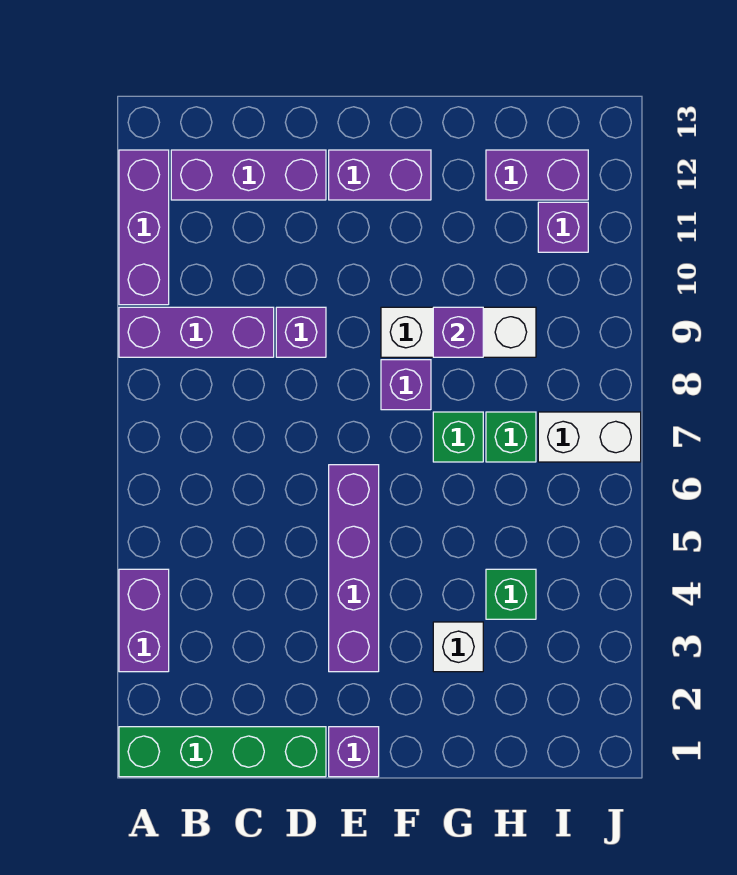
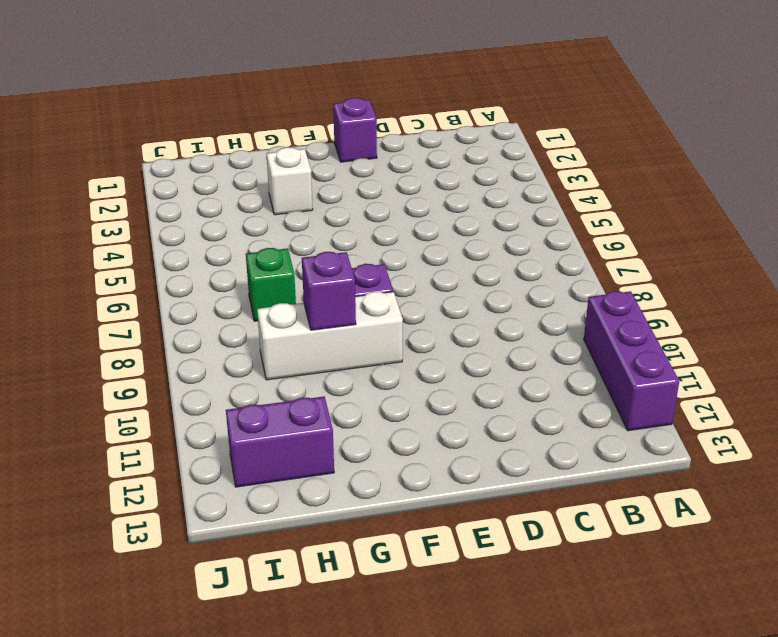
none -> green 1x4 brick [119,727,326,777]
none -> purple 1x2 brick [119,569,169,672]
none -> purple 1x3 brick [119,307,274,357]

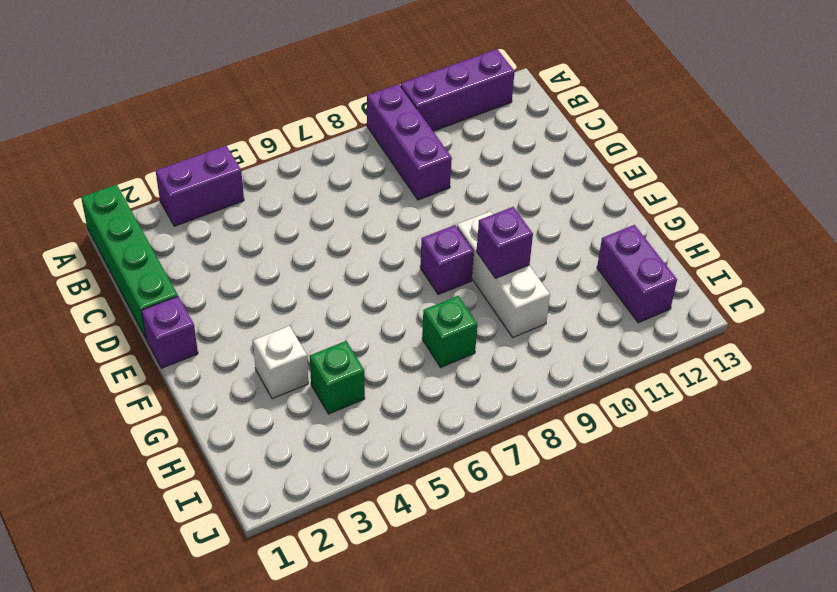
none -> purple 1x3 brick [171,150,326,200]
none -> purple 1x1 brick [276,307,326,357]
none -> purple 1x4 brick [329,465,379,672]

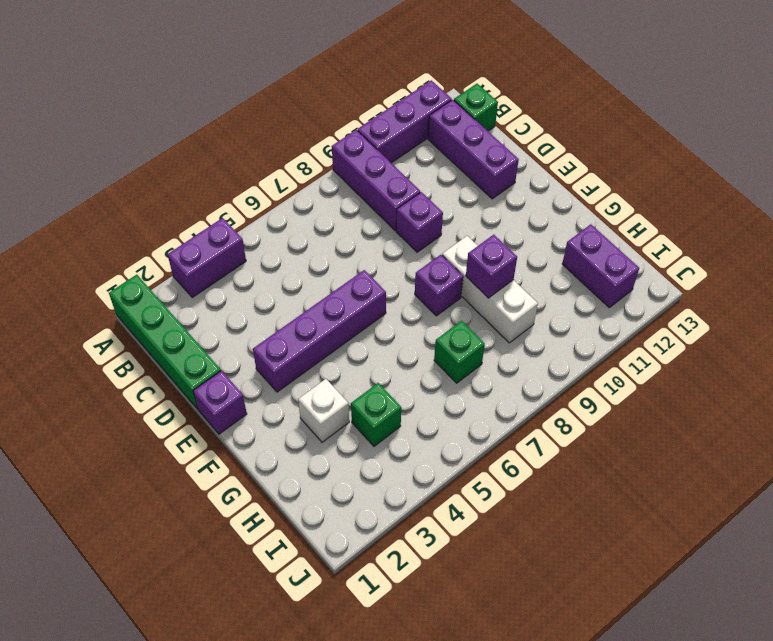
green 1x1 brick [454,84,498,131] -> green 1x1 brick moved to [433,412,483,462]
none -> purple 1x2 brick [329,150,431,200]
none -> white 1x2 brick [538,412,641,462]
none -> purple 1x1 brick [538,202,588,252]

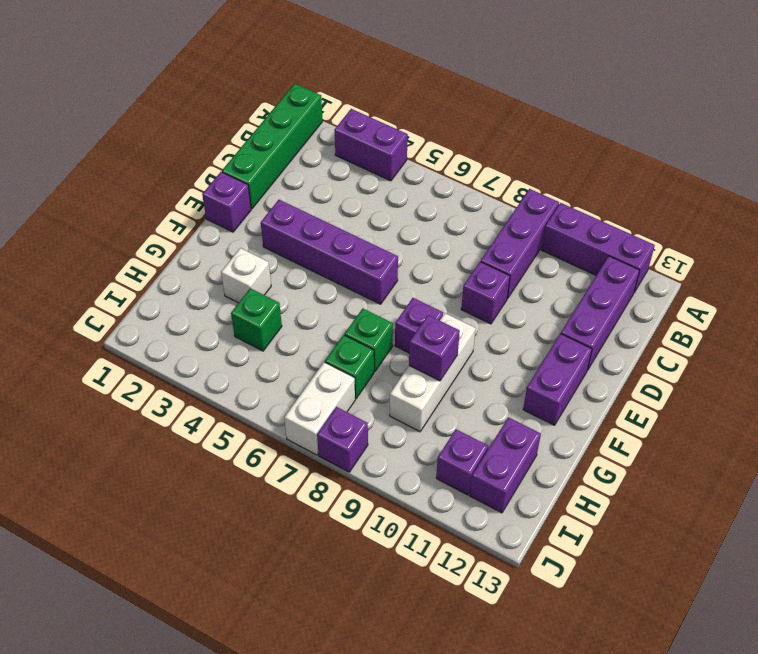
purple 1x1 brick [317,407,368,472] -> none

